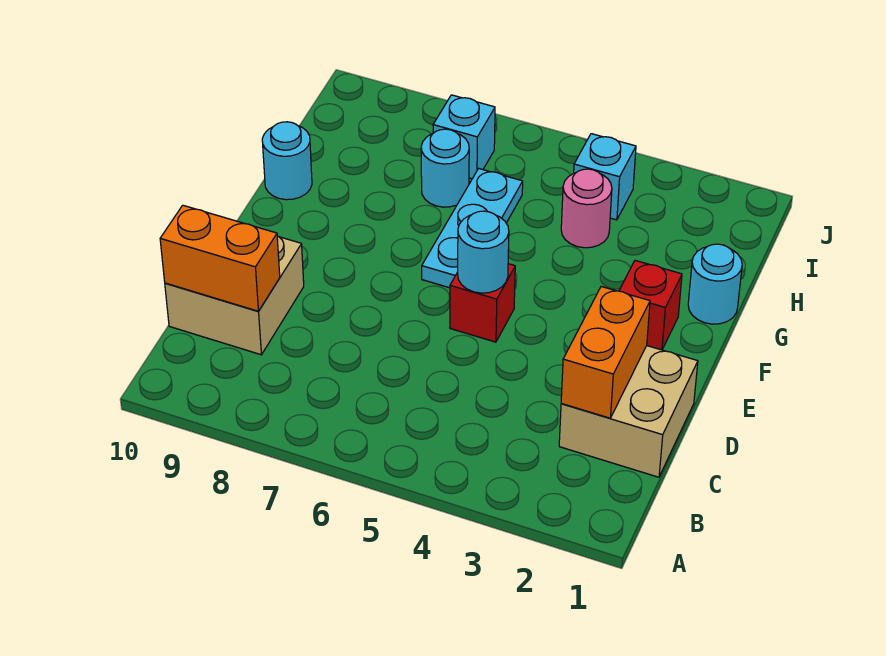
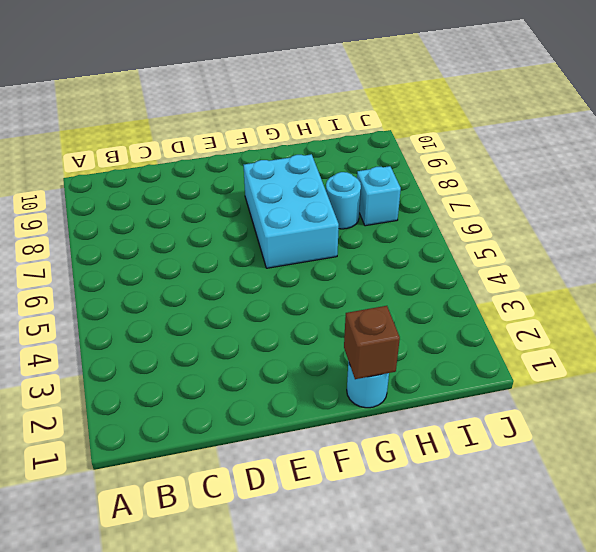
cyan 2x3 brick [244,154,339,268] -> cyan 1x3 plate [422,169,523,288]
brown 1x1 brick [344,306,400,379] -> none
none -> tan 2x2 brick [559,346,698,477]
none -> tan 2x2 brick [165,236,304,355]
none -> red 1x1 brick [450,264,515,342]

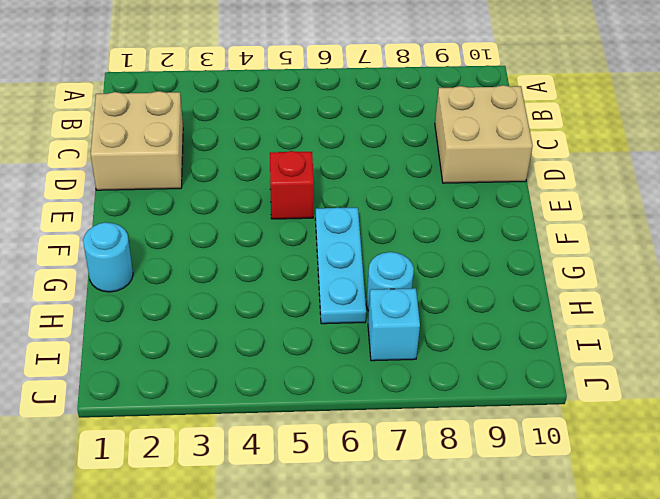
none -> red 1x1 brick [619,261,682,350]
none -> cyan 1x1 round brick [262,122,312,200]
none -> pink 1x1 round brick [561,169,612,248]

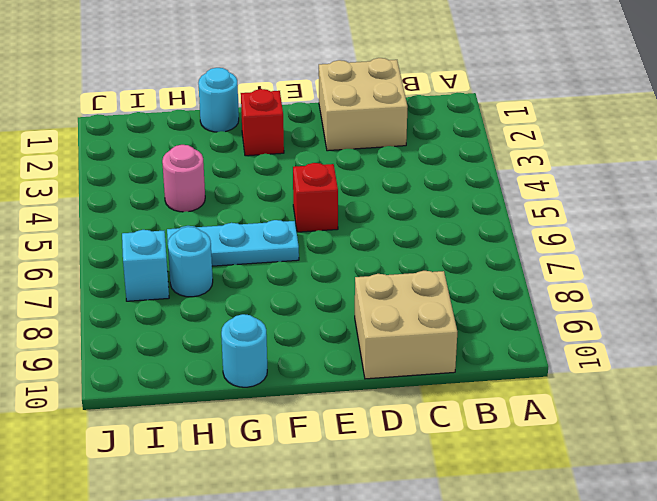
none -> cyan 1x1 brick [574,134,636,220]
none -> orange 1x2 brick [561,287,650,418]
none -> orange 1x2 brick [160,205,280,311]

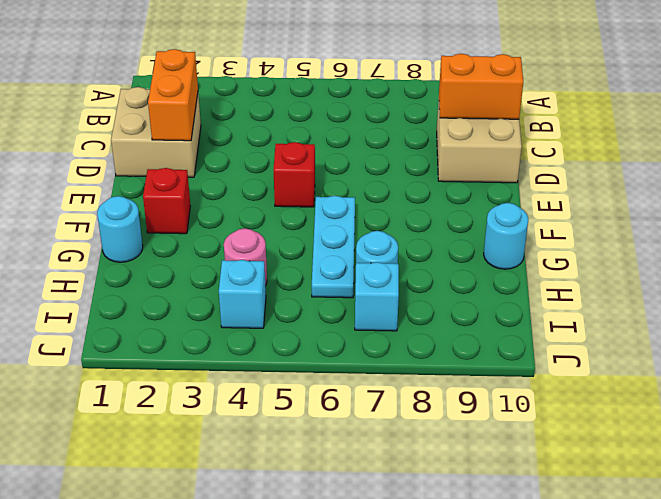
none -> cyan 1x1 round brick [458,211,509,293]

